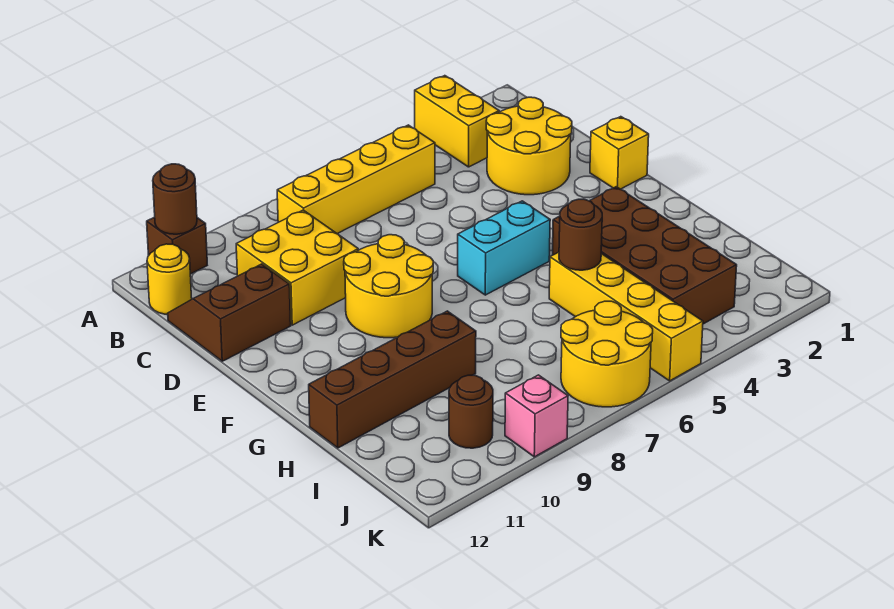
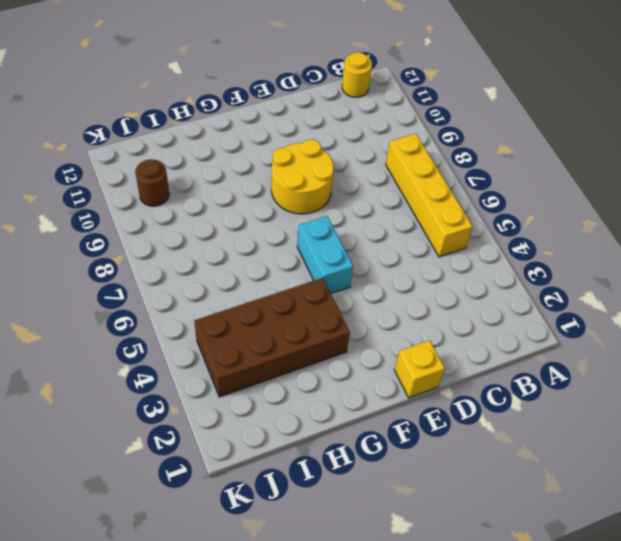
none -> yellow 1x2 brick [415,76,499,167]
none -> brown 1x1 brick [147,217,207,274]
none -> yellow 2x2 round brick [486,97,572,195]

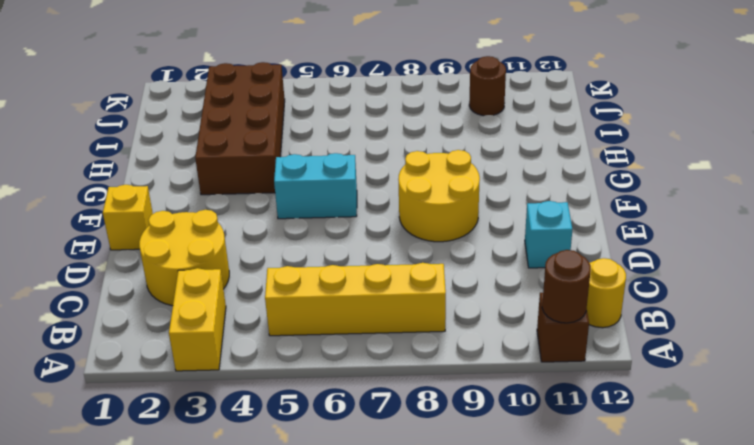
cyan 1x1 brick [525,201,572,268] -> brown 2x2 slope [168,264,291,361]
none -> yellow 2x2 brick [236,210,358,325]
none -> yellow 1x4 brick [549,252,703,381]
none -> brown 1x4 brick [309,311,476,448]

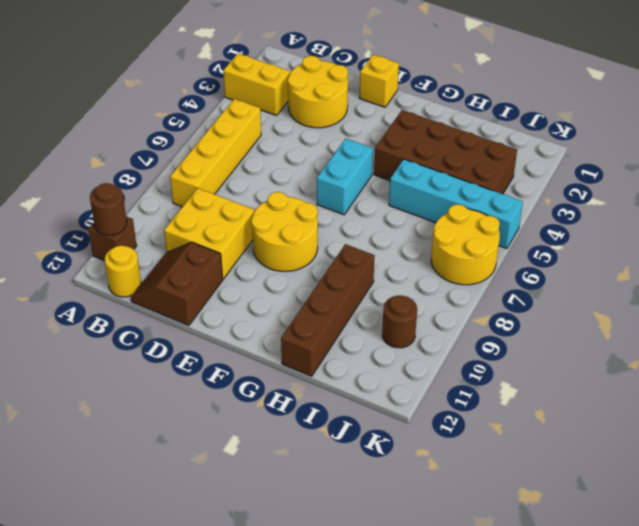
cyan 1x4 brick [389,159,523,249] -> yellow 1x4 brick [549,252,703,381]
none -> pink 1x1 brick [505,375,568,457]
none -> brown 1x1 round brick [559,199,602,270]

